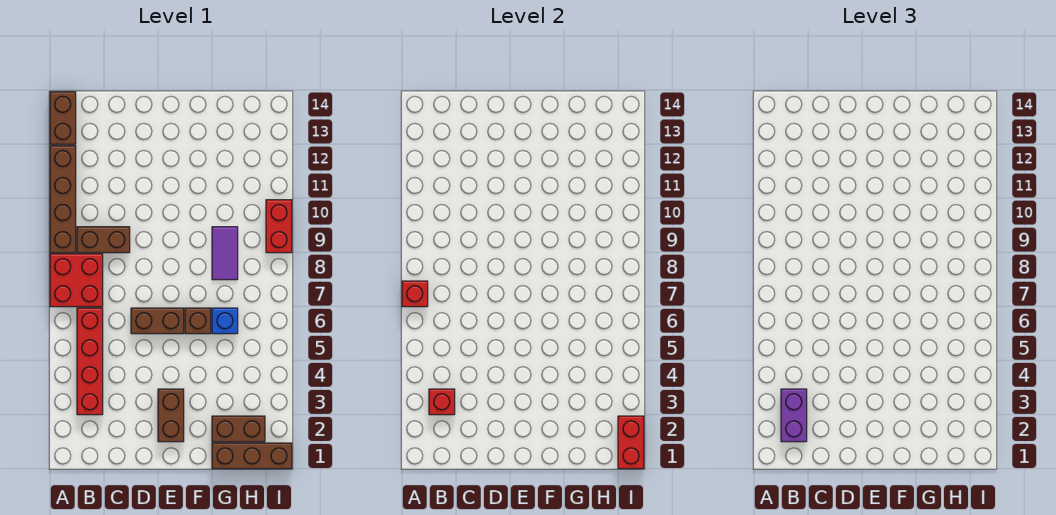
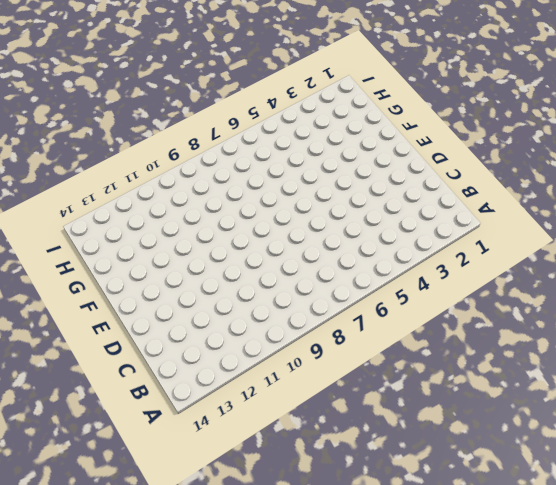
none -> red 2x2 brick [50,254,103,307]
none -> brown 1x4 brick [50,146,76,253]
none -> brown 1x2 brick [50,92,76,144]

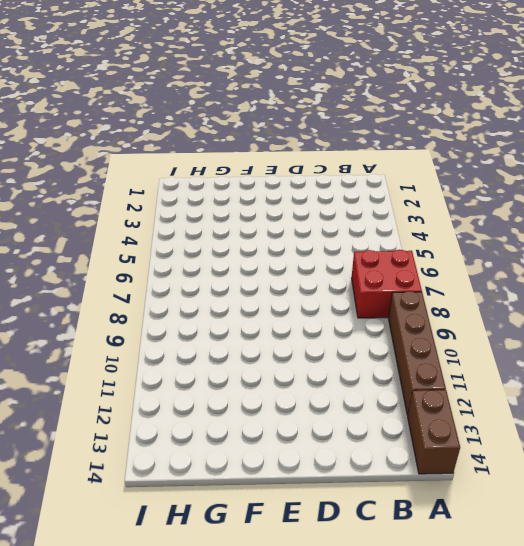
none -> red 1x4 brick [77,308,103,415]
none -> brown 1x2 brick [77,227,130,253]
none -> brown 1x2 brick [131,308,184,334]

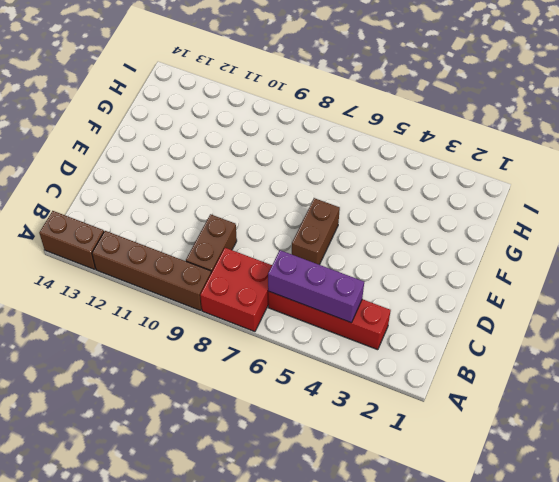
purple 1x3 brick [268,250,364,323] -> none
none -> brown 1x2 brick [158,389,184,442]
none -> brown 1x1 brick [185,308,211,334]
none -> brown 1x3 brick [212,443,292,469]

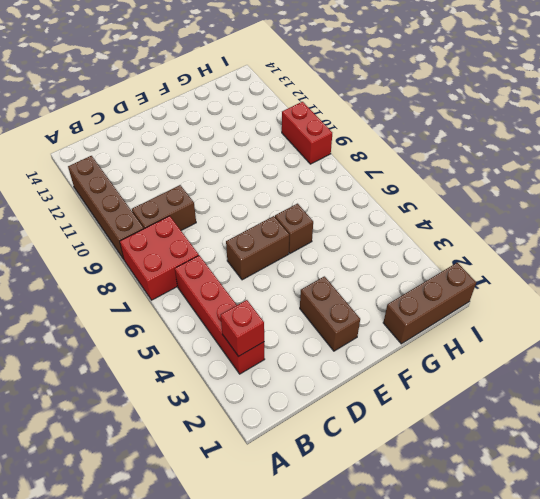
none -> brown 1x2 brick [50,92,76,144]
none -> brown 1x2 brick [212,416,265,442]
none -> blue 1x1 brick [212,308,238,334]

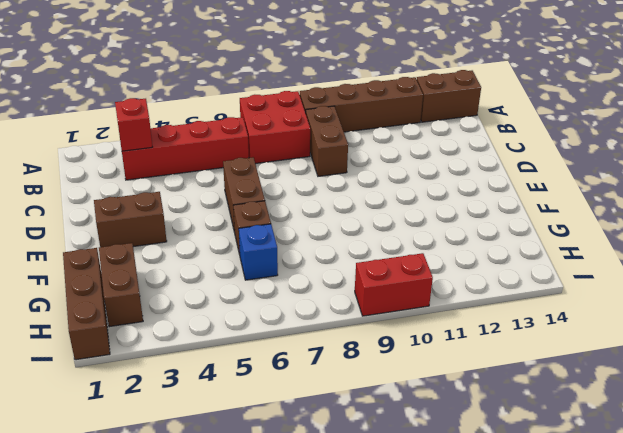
none -> purple 1x2 tile [212,227,238,280]
none -> red 1x1 brick [402,281,428,307]
none -> red 1x2 brick [618,416,644,469]

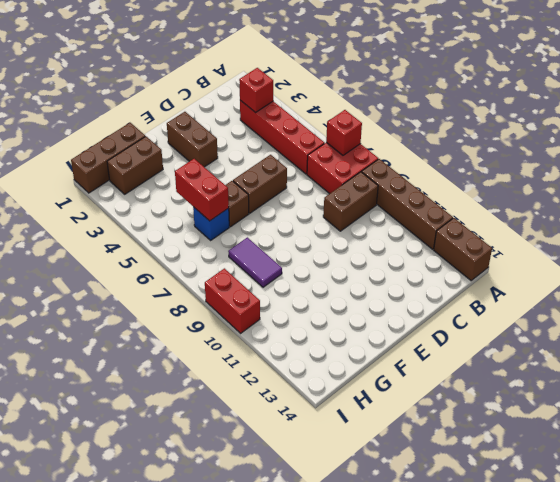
red 1x2 brick [175,159,229,221] -> red 1x2 brick moved to [618,416,644,469]
none -> purple 1x2 brick [781,389,807,442]

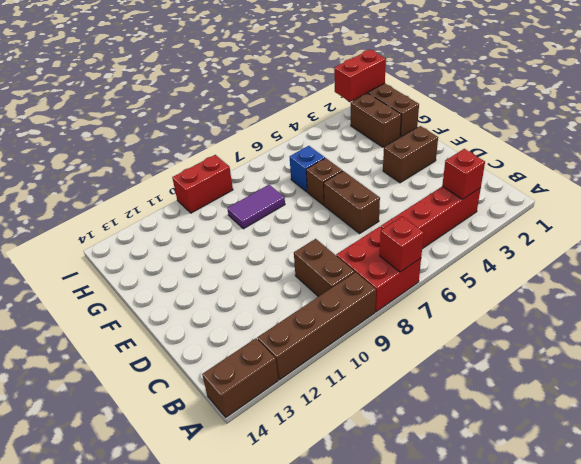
none -> purple 1x2 brick [781,389,807,442]

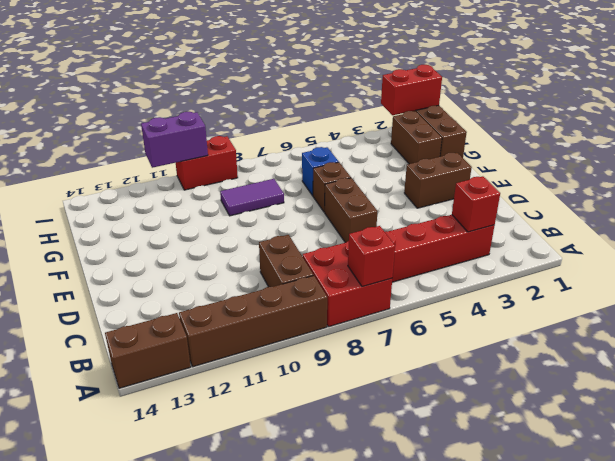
purple 1x2 brick [141,112,208,168] -> purple 1x2 brick moved to [781,389,807,442]

